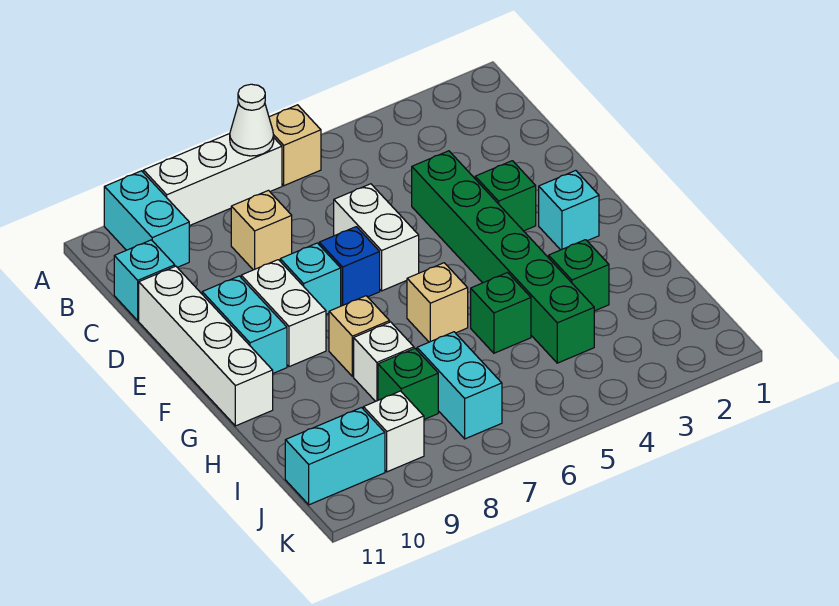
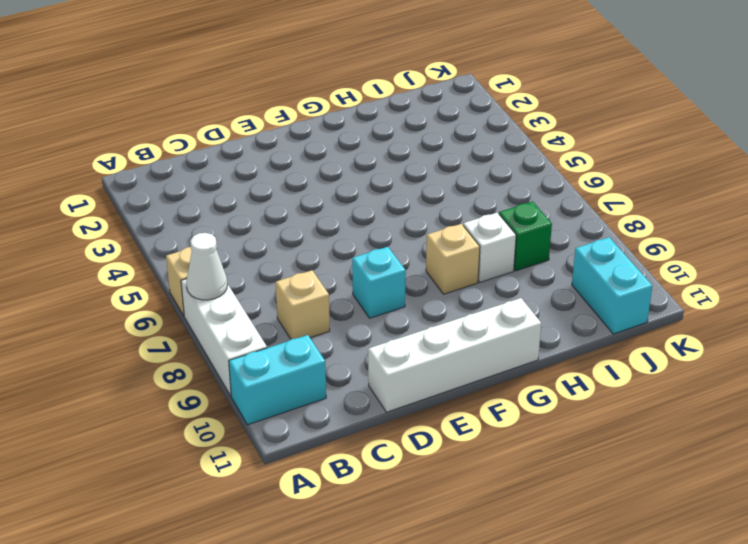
none -> cyan 1x1 brick [114,240,175,321]
none -> green 1x6 brick [412,151,594,363]
none -> white 1x2 brick [334,184,419,291]

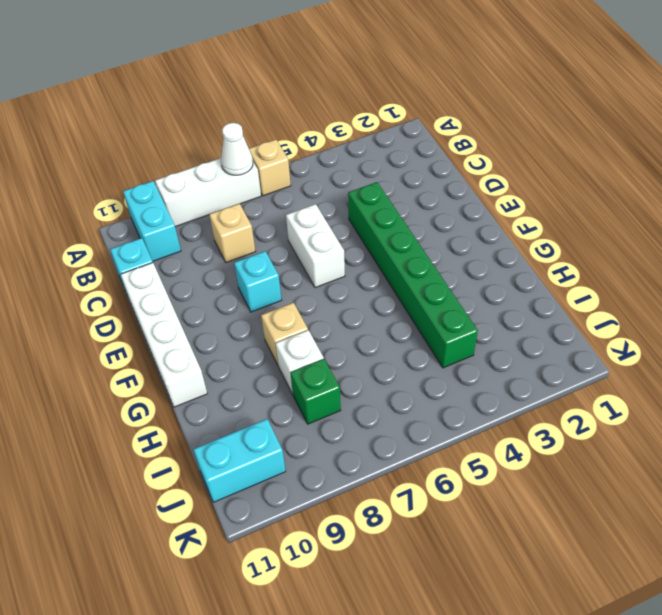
none -> green 1x1 brick [475,161,536,231]
none -> blue 1x1 brick [319,227,380,306]
none -> white 1x2 brick [241,260,326,367]

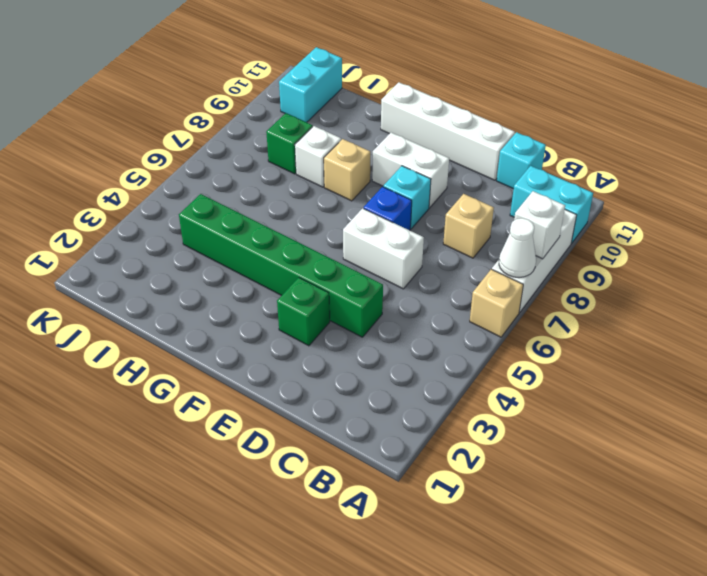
white 1x1 brick [514,191,565,259] -> white 1x1 brick moved to [363,391,424,472]
none -> cyan 1x2 brick [202,276,287,373]
none -> cyan 1x1 brick [539,170,599,250]
none -> tan 1x1 brick [407,263,468,342]

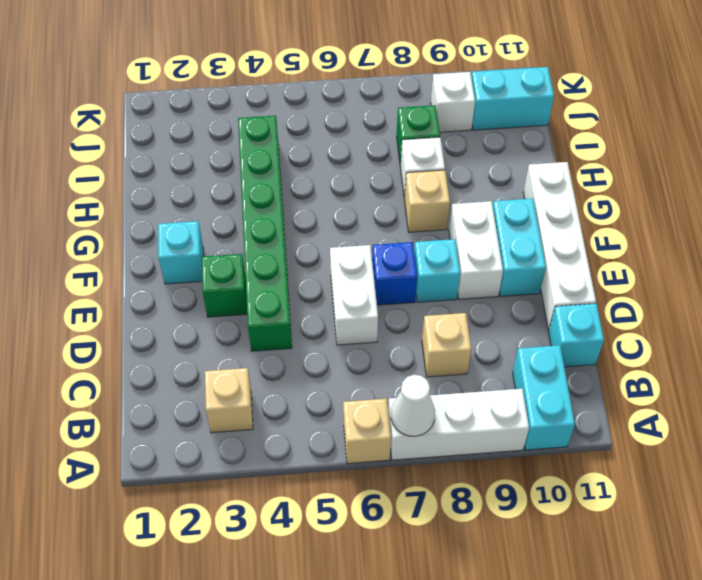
tan 1x1 brick [205,368,253,433] -> tan 1x1 brick moved to [407,263,468,342]
none -> green 1x1 brick [549,240,609,311]
none -> green 1x1 brick [471,273,531,353]
none -> cyan 1x2 brick [417,332,502,439]

